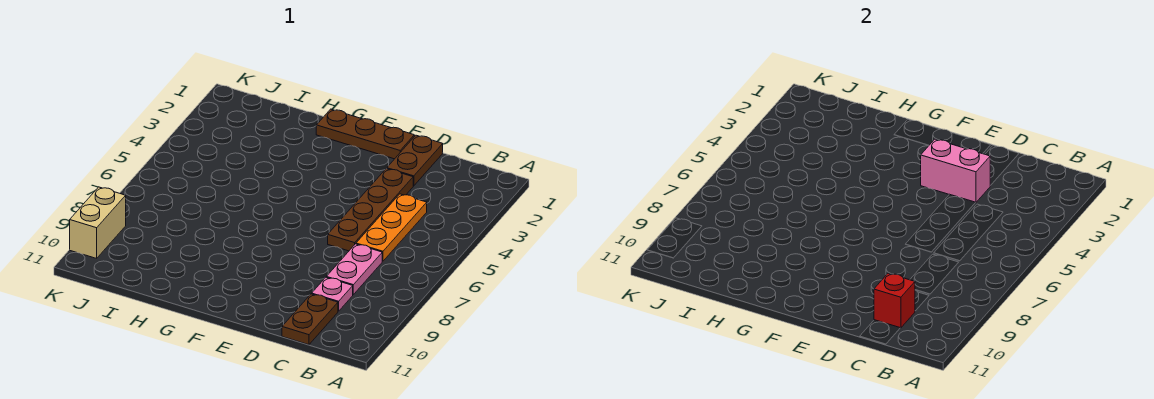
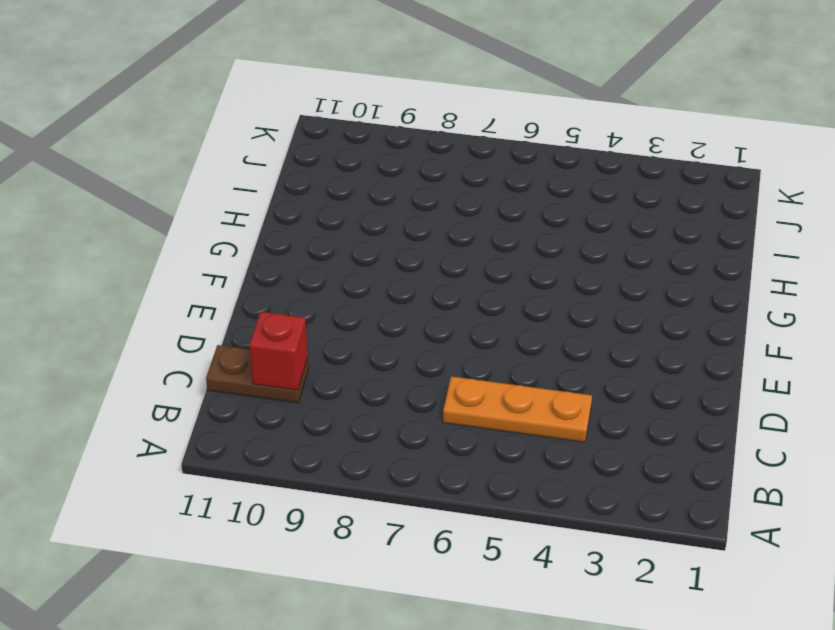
none -> pink 1x2 plate [327,244,382,294]
none -> pink 1x1 plate [312,277,353,311]

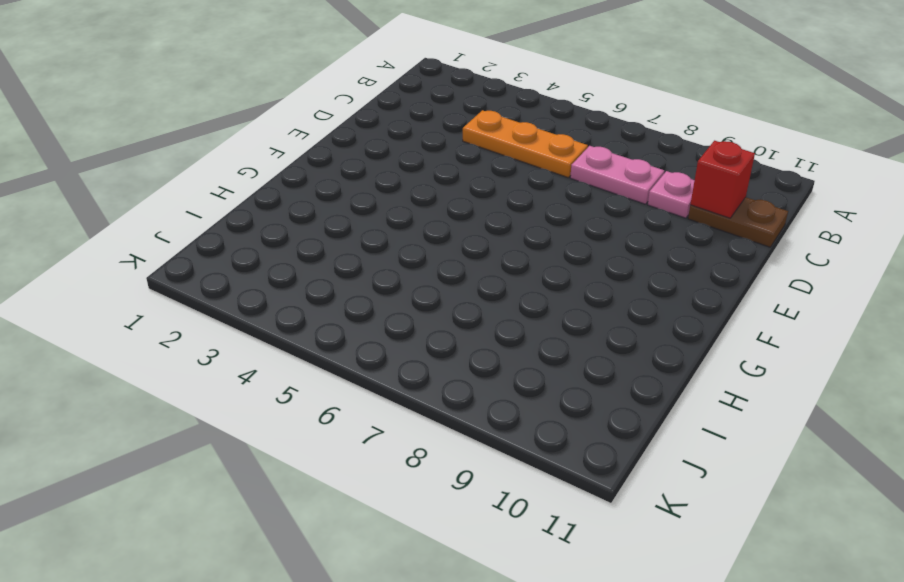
none -> brown 1x2 plate [387,135,443,186]
none -> brown 1x4 plate [328,169,413,251]

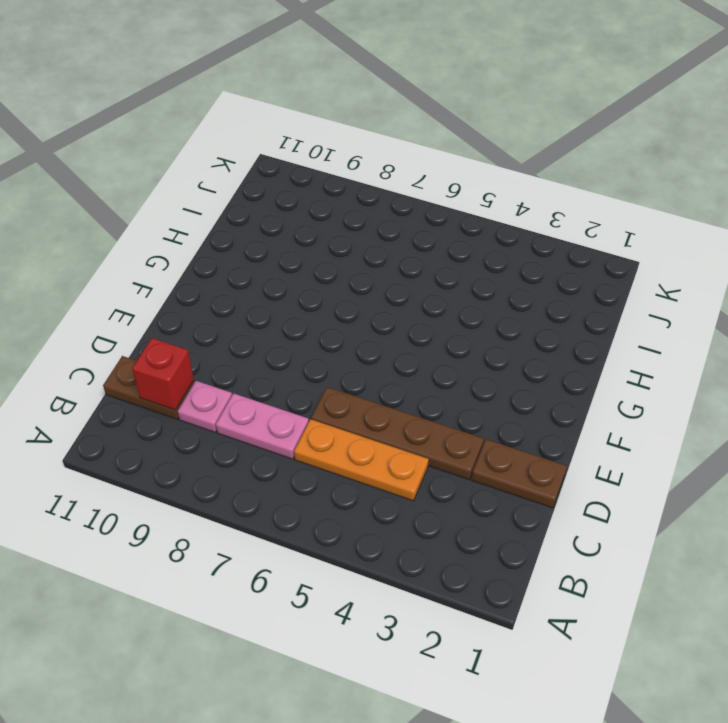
none -> brown 1x3 plate [316,109,414,159]
none -> tan 1x2 brick [70,187,126,258]

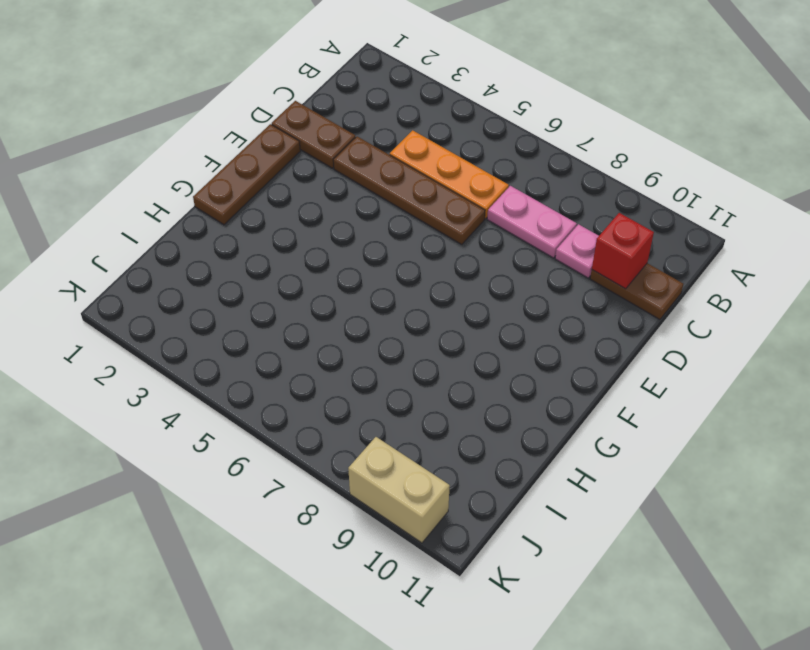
none -> pink 1x2 brick [921,139,990,203]

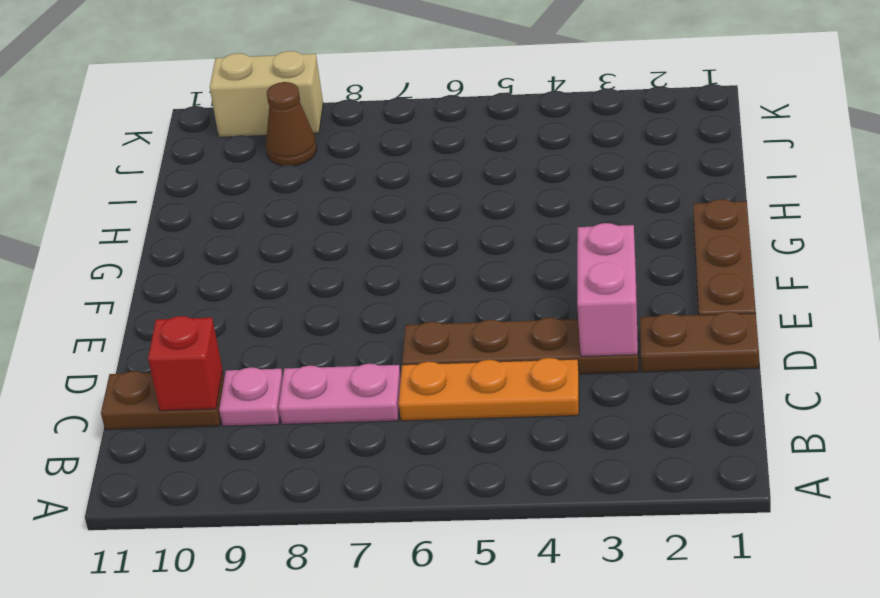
brown 1x1 cone [266,82,317,166] -> none

